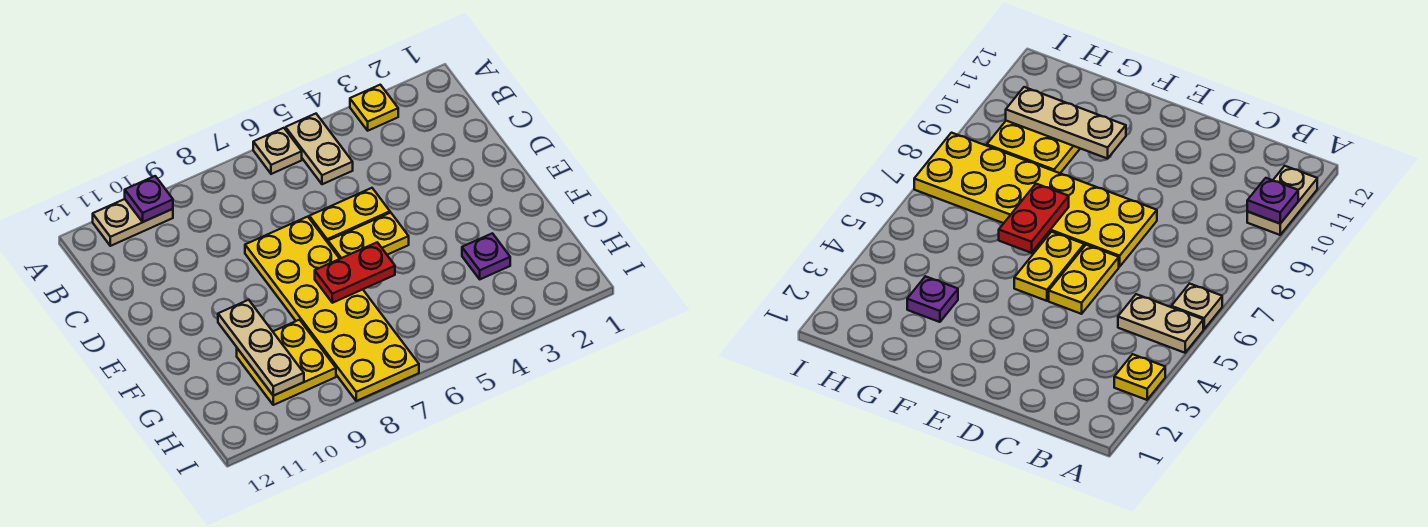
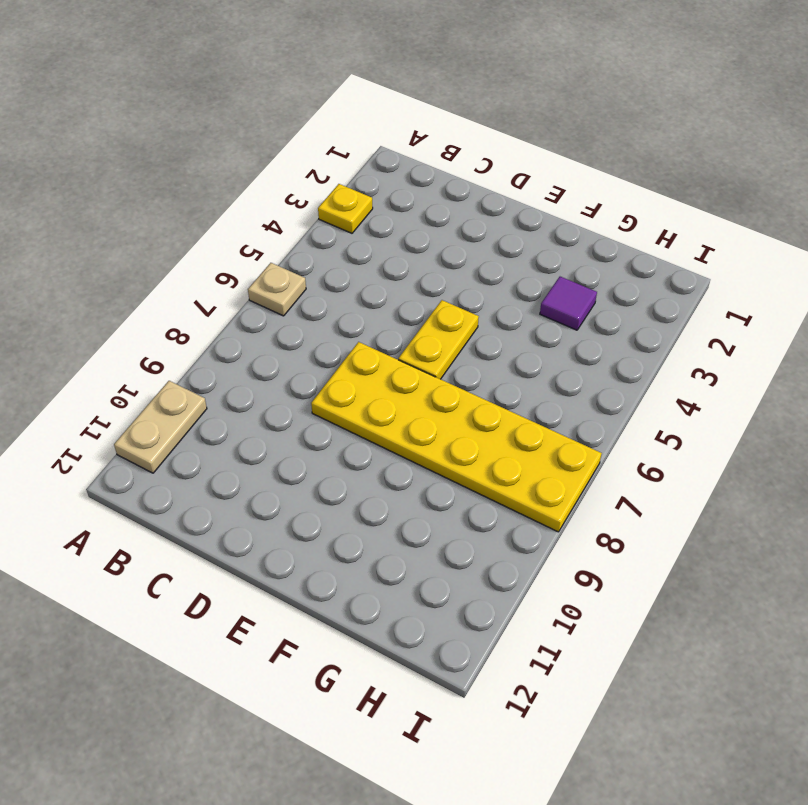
purple 1x1 tile [540,277,597,330] -> purple 1x1 plate [462,233,510,279]
none -> tan 1x2 plate [286,114,353,184]
none -> yellow 1x2 plate [309,188,390,242]
none -> yellow 2x2 plate [237,320,336,405]

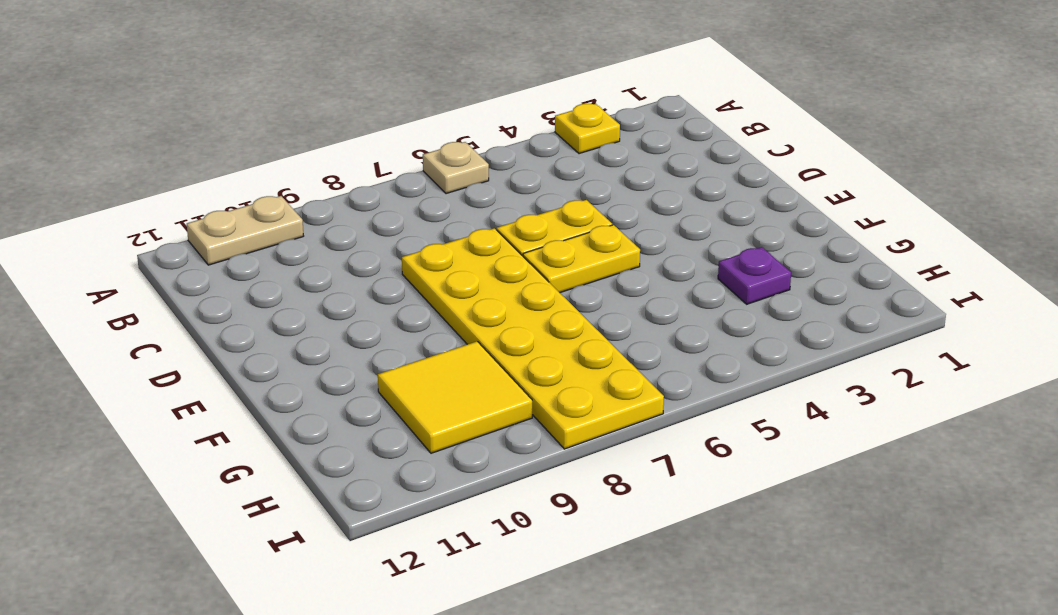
yellow 2x2 tile [378,341,532,453] -> yellow 2x2 plate [237,320,336,405]
none -> tan 1x2 plate [286,114,353,184]
none -> purple 1x1 plate [125,176,173,222]
none -> red 1x2 plate [315,242,395,303]

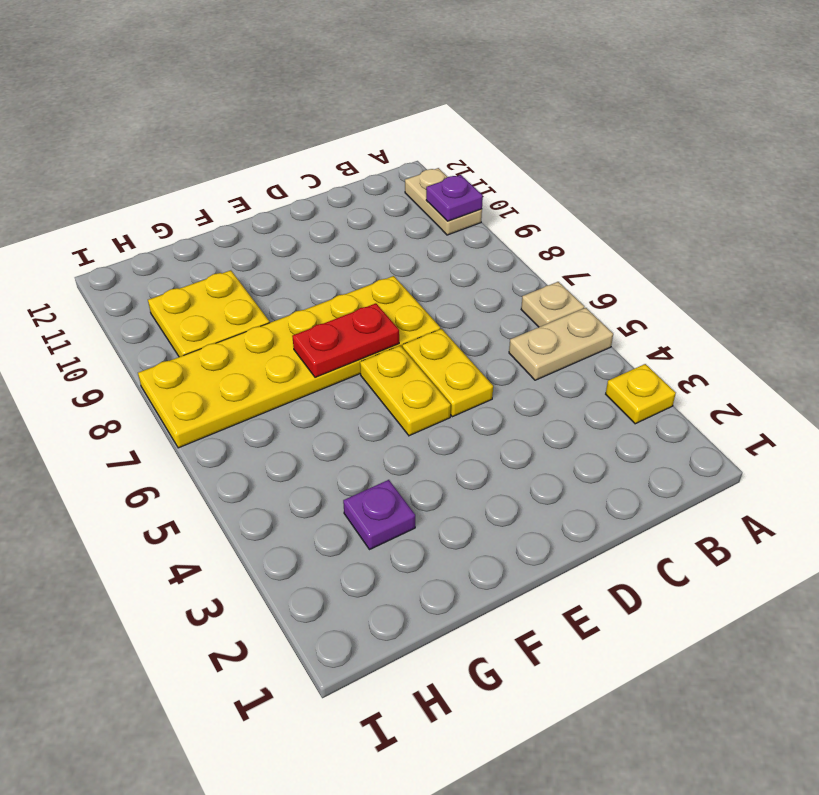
red 1x2 plate [292,303,399,377] -> red 1x2 plate turned to [315,242,395,303]
none -> tan 1x3 plate [218,300,304,396]

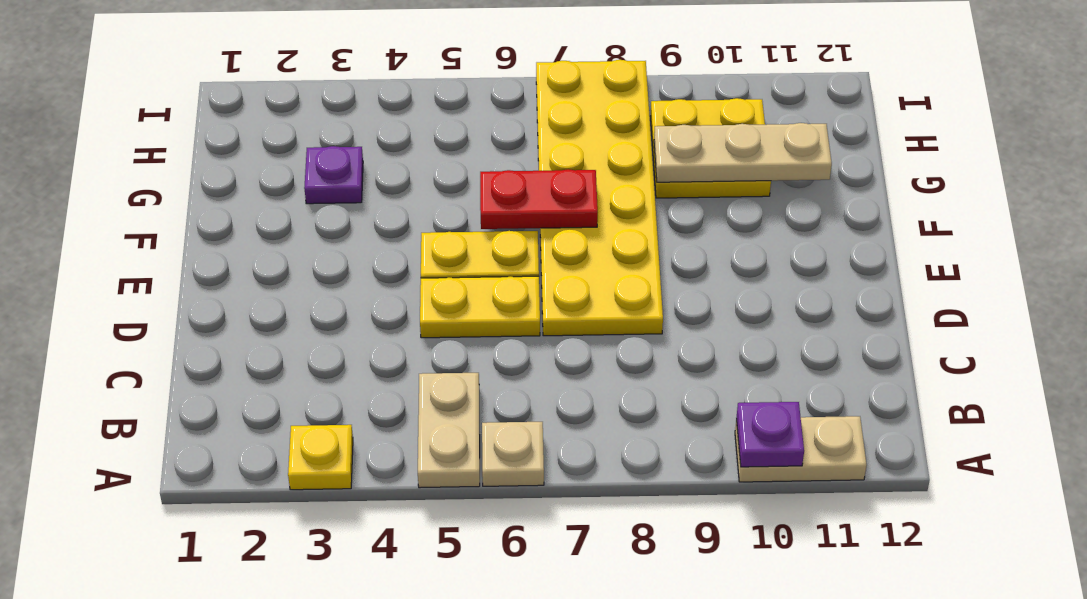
tan 1x3 plate [654,123,832,182] -> tan 1x3 plate turned to [218,300,304,396]

